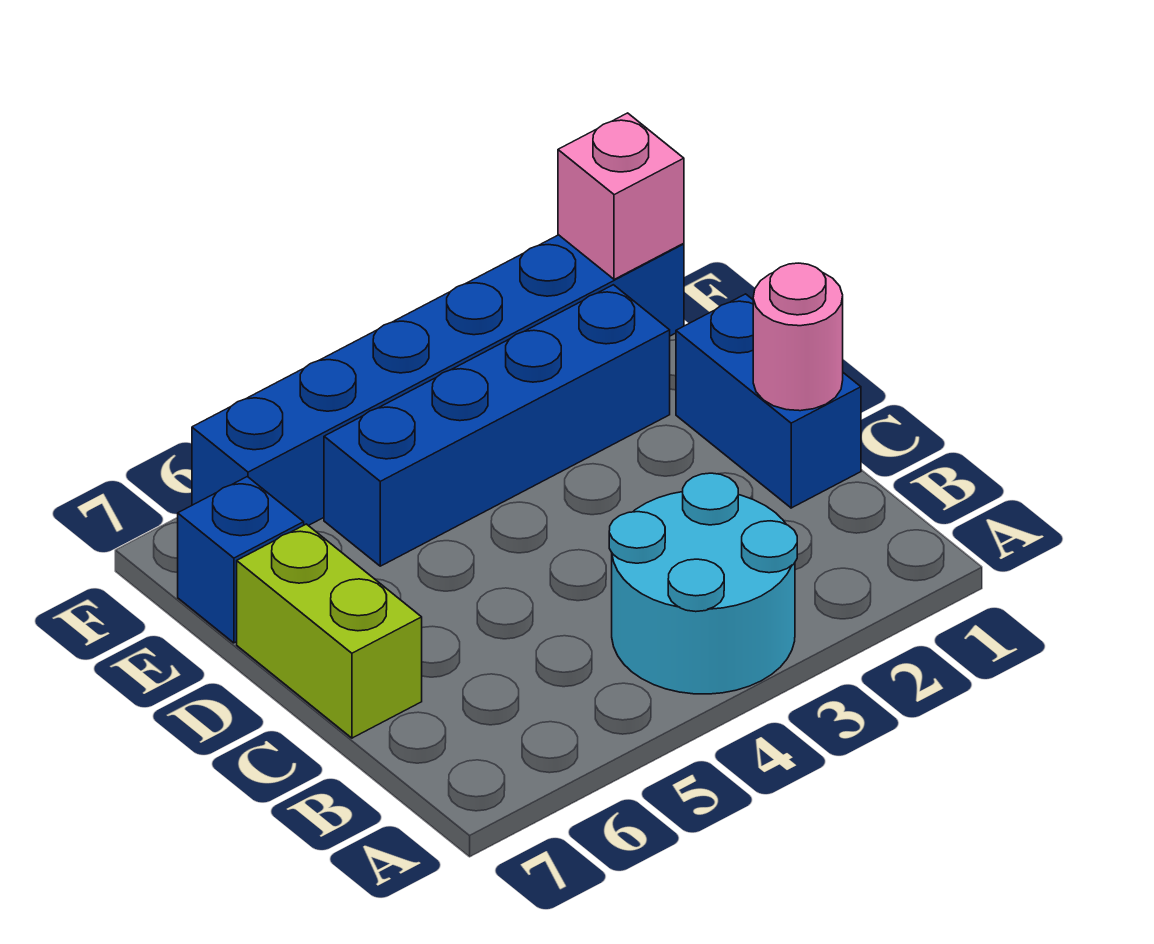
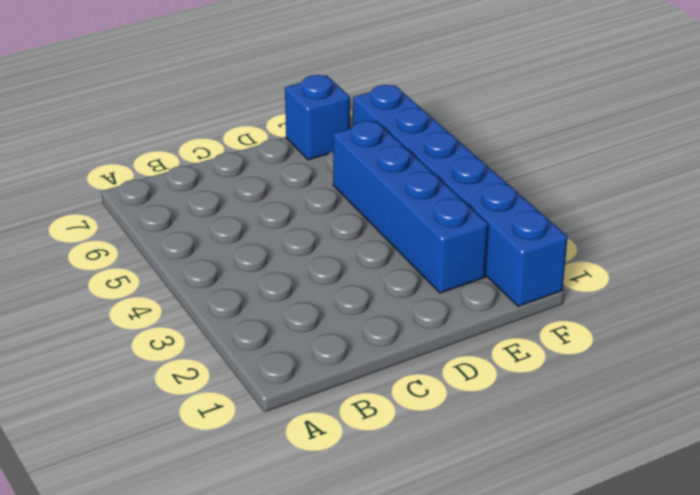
none -> cyan 2x2 round brick [609,473,797,694]
none -> blue 1x2 brick [676,294,861,508]

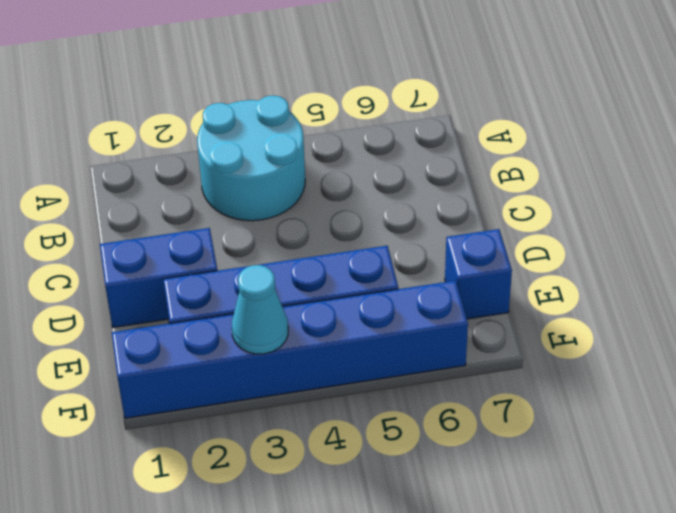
blue 1x2 brick [100,228,217,328] -> blue 1x2 brick turned to [676,294,861,508]
cyan 1x1 cone [232,265,288,354] -> none
none -> lime 1x2 brick [237,524,422,738]
none -> pink 1x1 round brick [753,263,843,411]

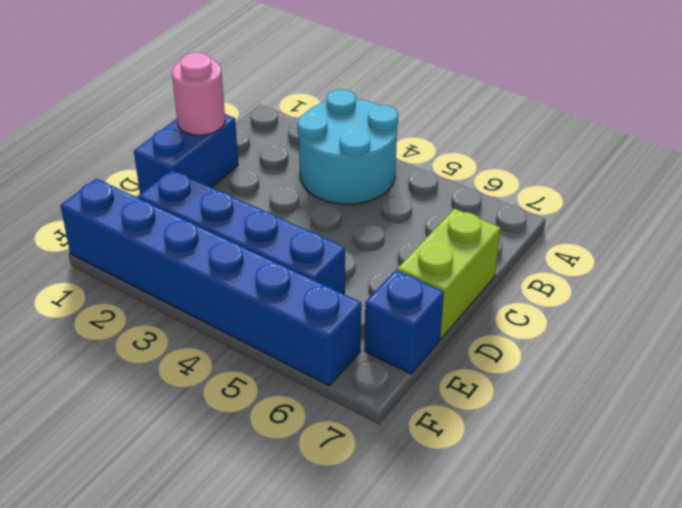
none -> pink 1x1 brick [558,113,684,279]

